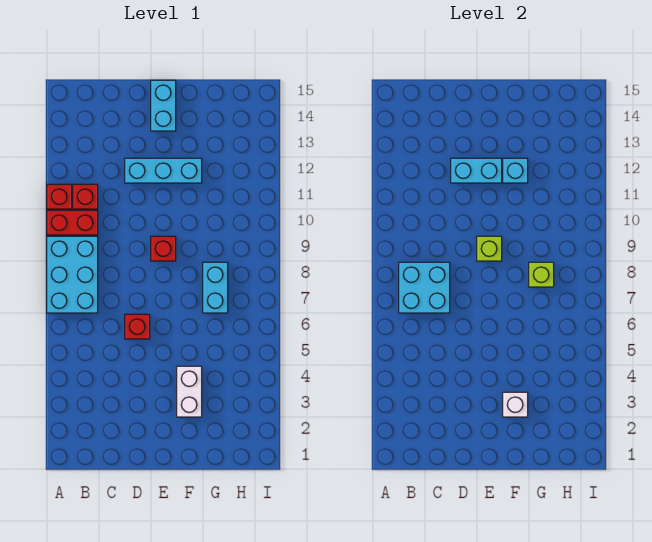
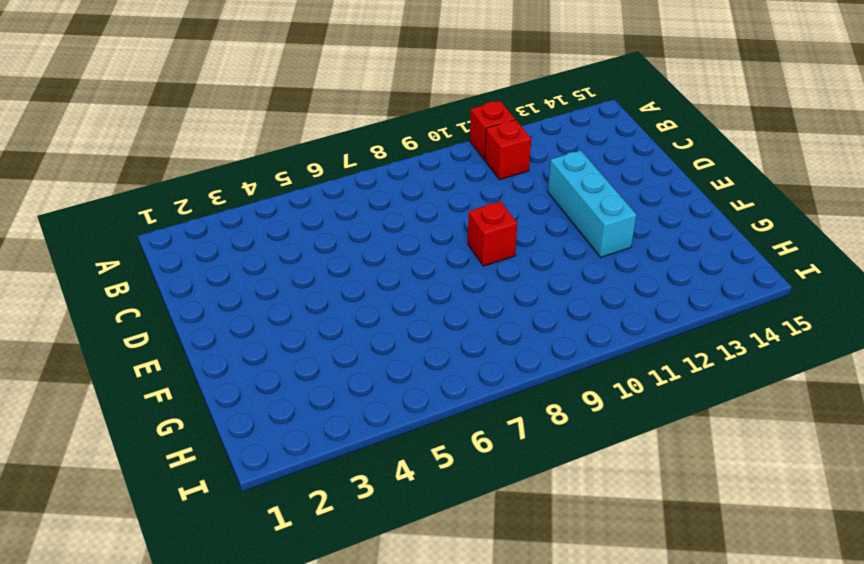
none -> cyan 2x3 brick [47,236,98,313]
none -> red 1x2 brick [47,210,98,235]
none -> red 1x1 brick [125,314,150,339]

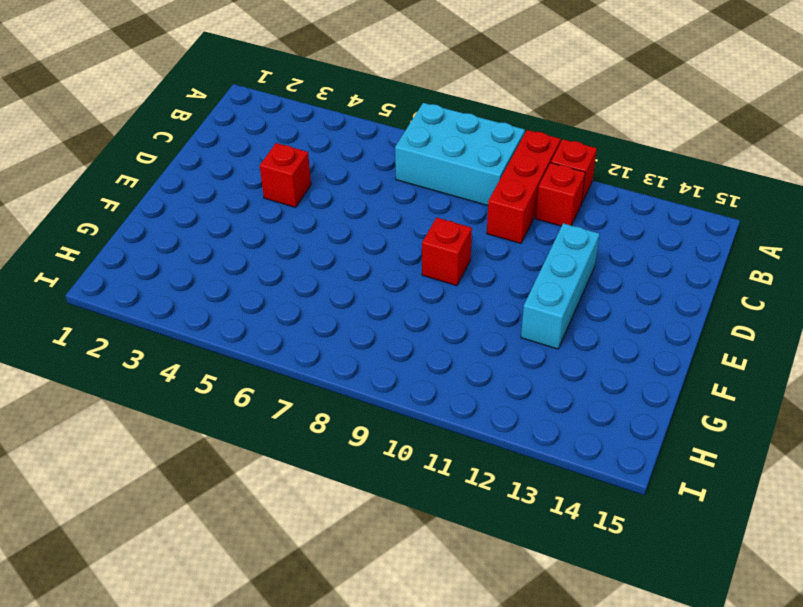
red 1x3 brick [487,130,561,244] -> red 1x2 brick [47,210,98,235]
red 1x1 brick [260,143,311,207] -> red 1x1 brick moved to [125,314,150,339]
none -> cyan 1x2 brick [151,80,176,131]
none -> white 1x2 brick [177,366,202,417]
none -> cyan 1x2 brick [203,262,228,313]

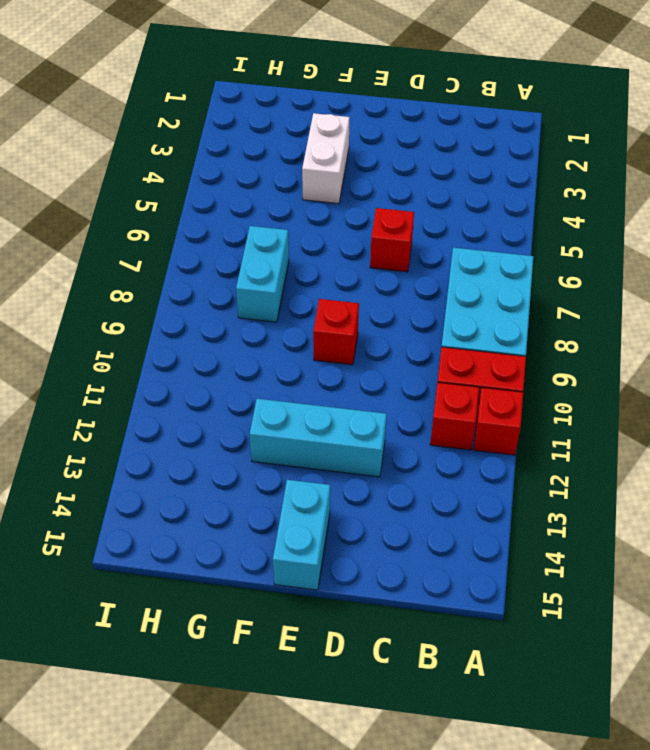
none -> cyan 2x2 brick [399,262,450,313]
none -> cyan 1x2 brick [451,158,502,183]
none -> lime 1x1 brick [477,236,502,261]

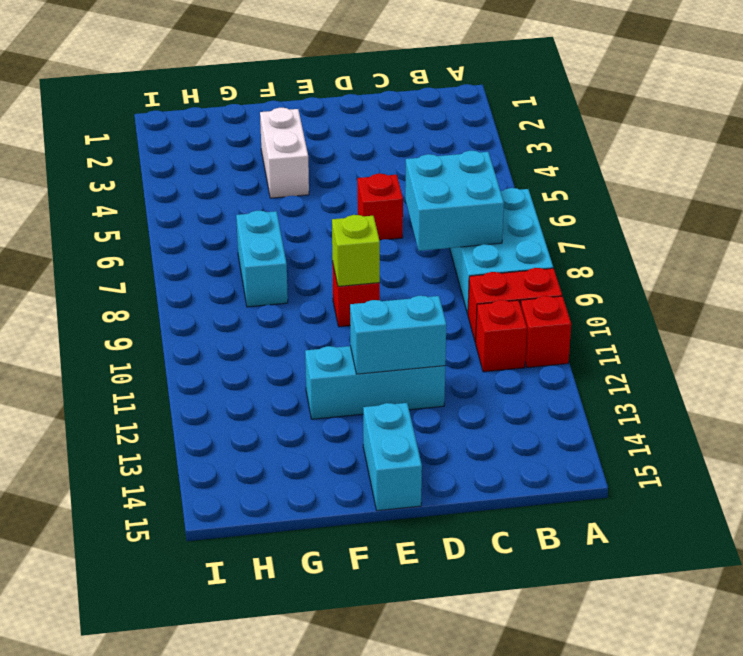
none -> white 1x1 brick [503,392,528,417]
none -> cyan 1x1 brick [503,158,528,183]
none -> lime 1x1 brick [529,262,554,287]

